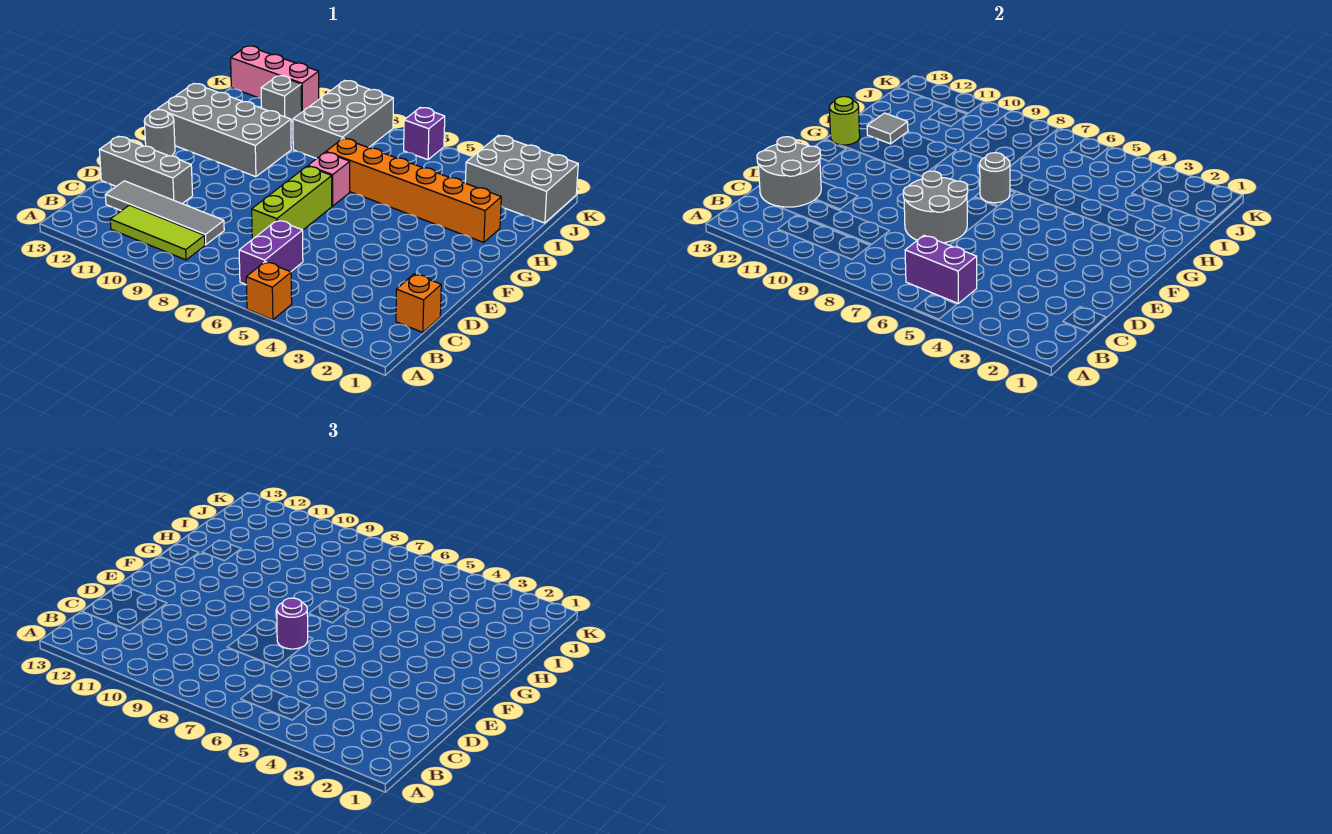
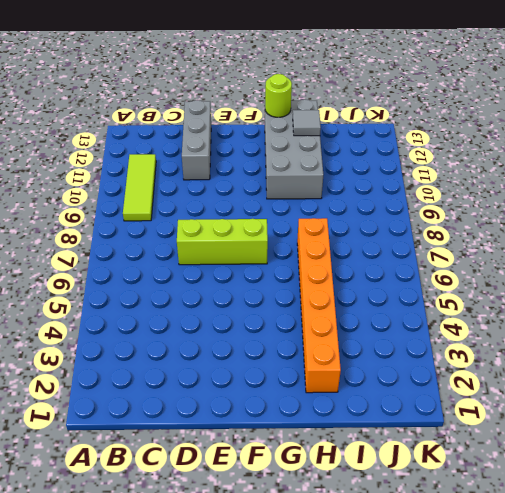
none -> orange 1x1 brick [246,262,292,320]
none -> purple 1x2 brick [239,220,303,284]
none -> orange 1x1 brick [396,274,441,333]

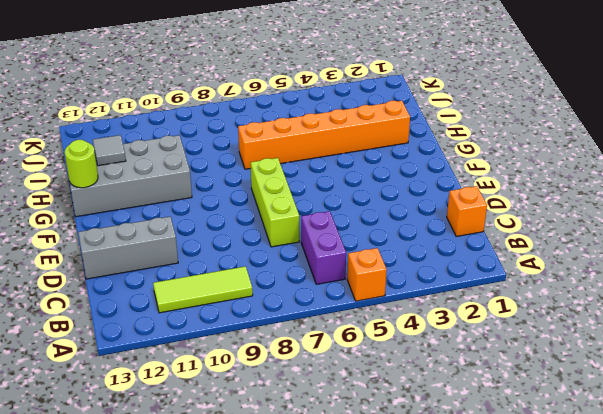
none -> grey 1x4 tile [105,181,224,245]
none -> grey 1x1 round brick [144,110,175,156]
none -> pink 1x1 brick [308,152,350,206]

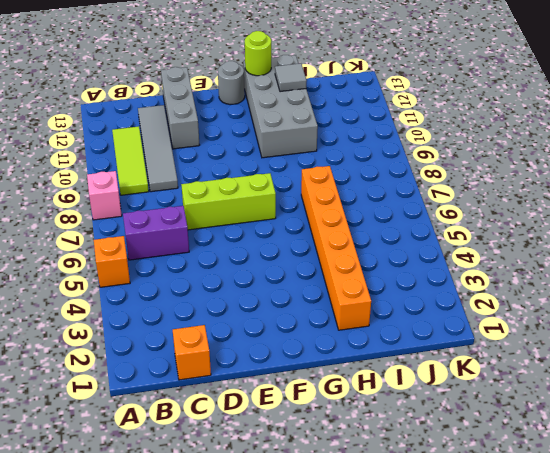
pink 1x1 brick [87,171,122,220] -> pink 1x1 brick moved to [308,152,350,206]
none -> grey 2x3 brick [293,81,393,159]
none -> grey 2x3 brick [465,135,578,223]
none -> grey 1x1 brick [261,76,302,122]

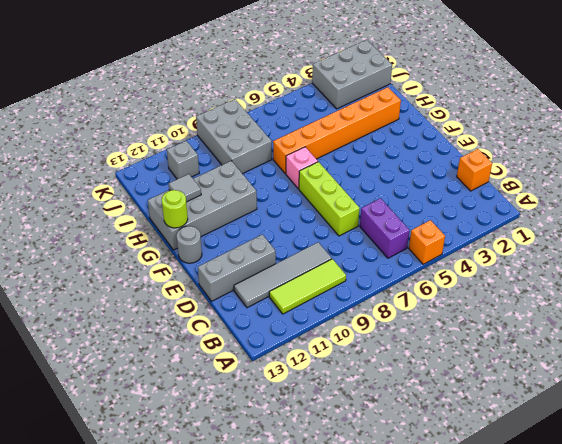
none -> purple 1x1 brick [404,107,445,160]
none -> pink 1x3 brick [231,46,319,112]
none -> purple 1x2 brick [905,235,977,303]

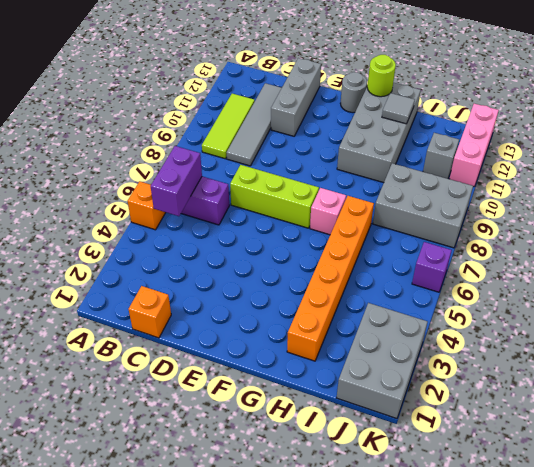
none -> grey 2x2 round brick [757,137,821,207]
none -> grey 2x2 round brick [903,171,968,243]
none -> grey 1x1 round brick [980,153,1010,203]

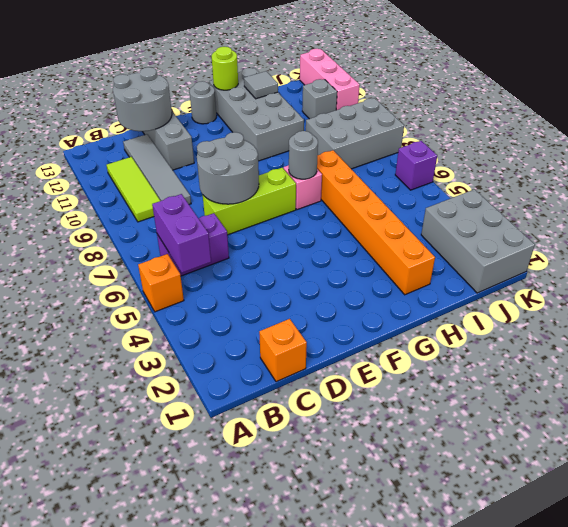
none -> purple 1x1 round brick [277,598,308,649]

